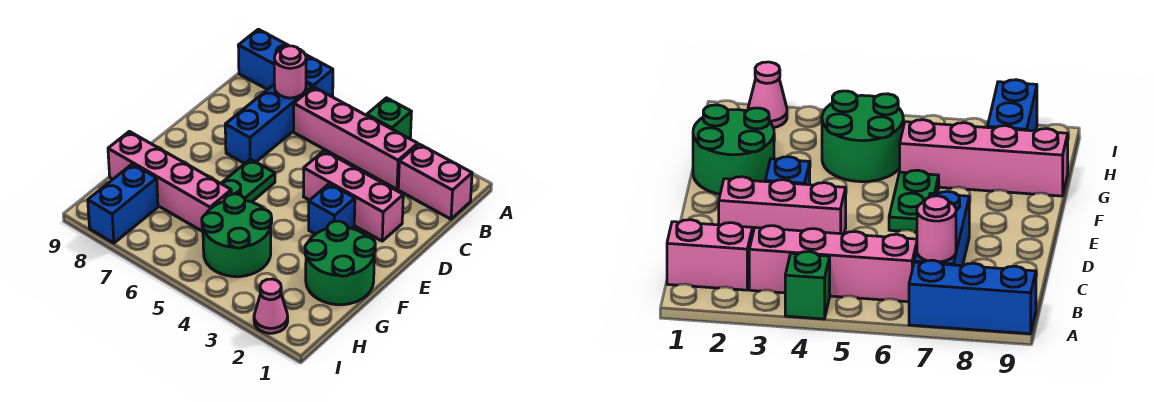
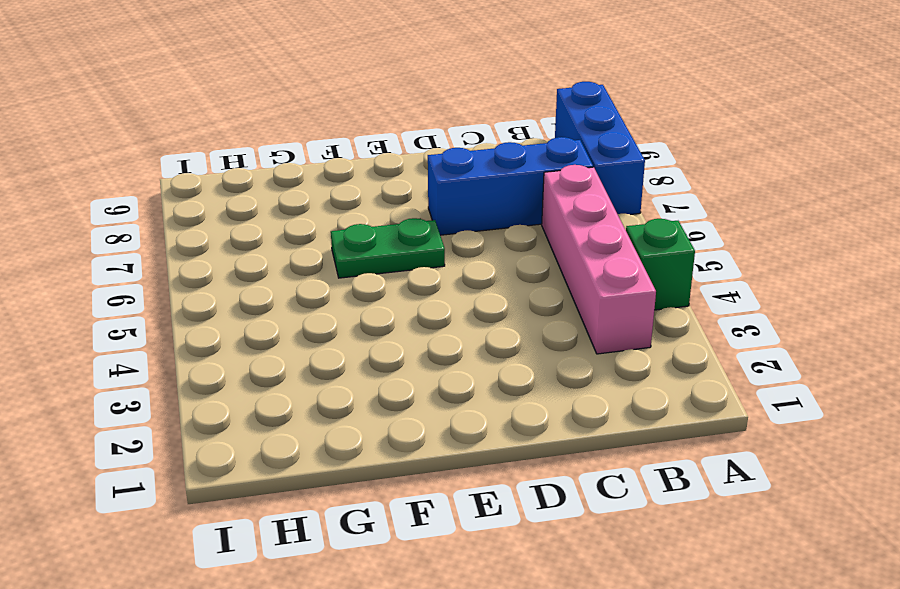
none -> pink 1x2 brick [398,144,472,219]
none -> pink 1x3 brick [303,151,403,241]
none -> blue 1x1 brick [309,184,355,234]

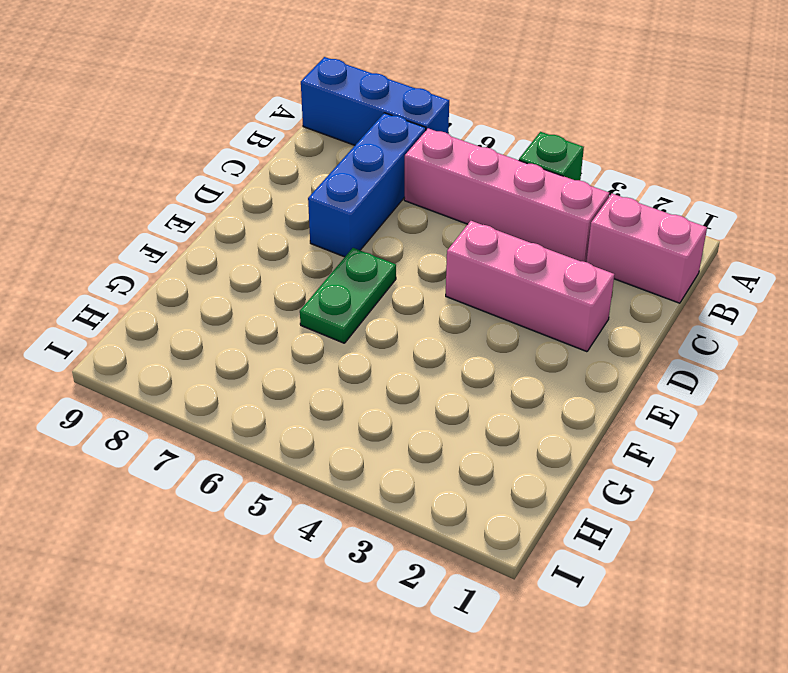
none -> blue 1x1 brick [309,184,355,234]
none -> green 2x2 round brick [305,221,375,305]
none -> green 2x2 round brick [202,194,272,277]

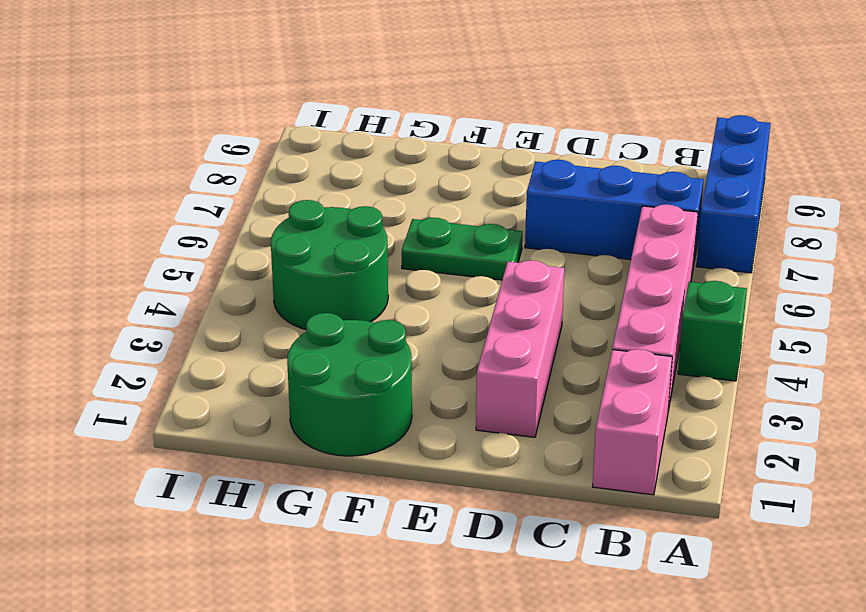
none -> blue 1x1 brick [309,184,355,234]
none -> pink 1x4 brick [108,131,231,232]
none -> blue 1x2 brick [88,164,158,243]

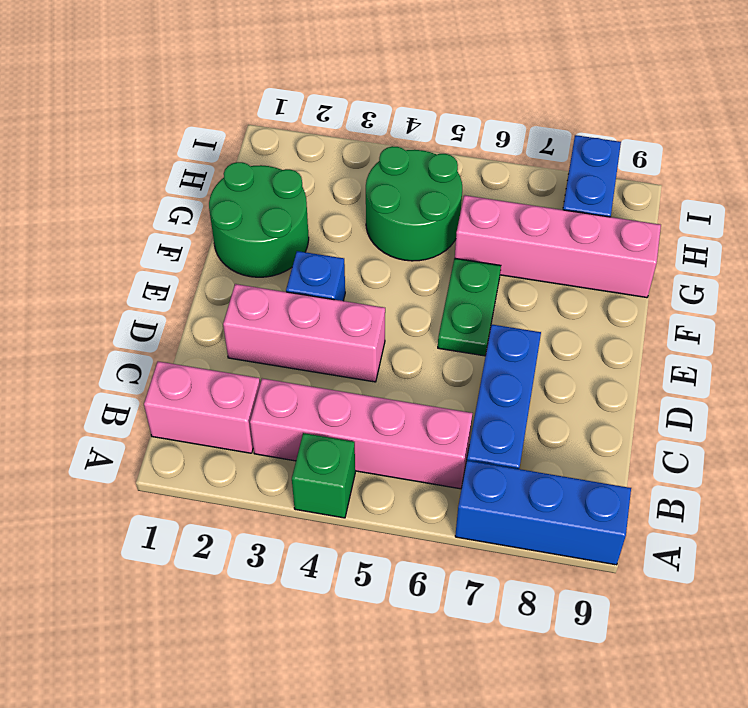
none -> pink 1x1 cone [254,279,288,333]
none -> pink 1x1 round brick [274,46,306,98]

